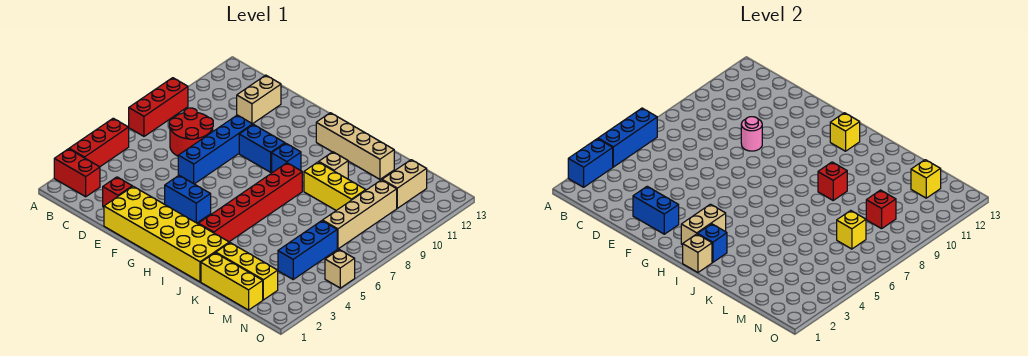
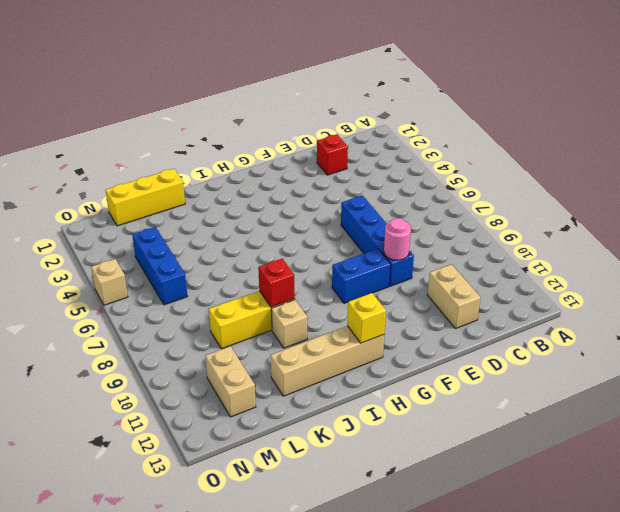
none -> red 1x2 brick [54,149,100,197]
none -> red 1x3 brick [69,118,129,167]
none -> red 1x3 brick [129,78,188,136]
none -> red 2x2 round brick [169,108,213,156]

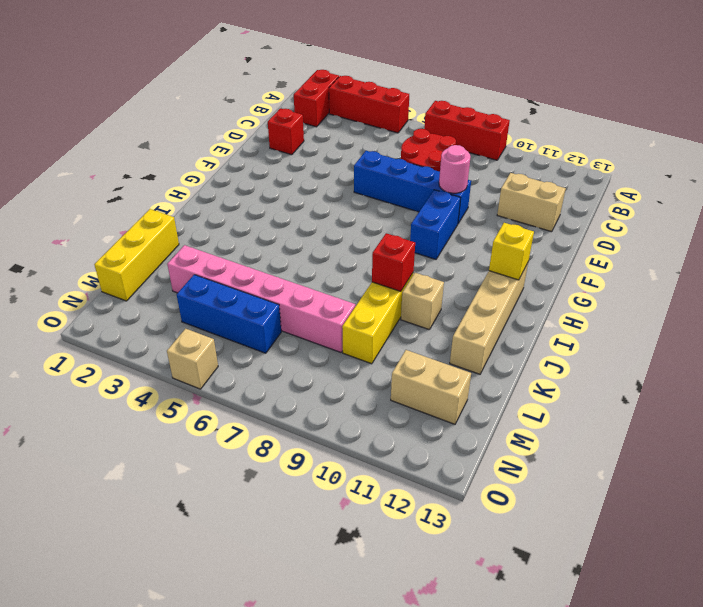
pink 1x6 brick [167,245,355,352] -> none
none -> yellow 2x6 brick [104,186,229,282]
none -> blue 1x2 brick [165,175,211,223]
none -> blue 1x1 brick [272,143,301,173]
none -> red 1x6 brick [198,163,302,242]

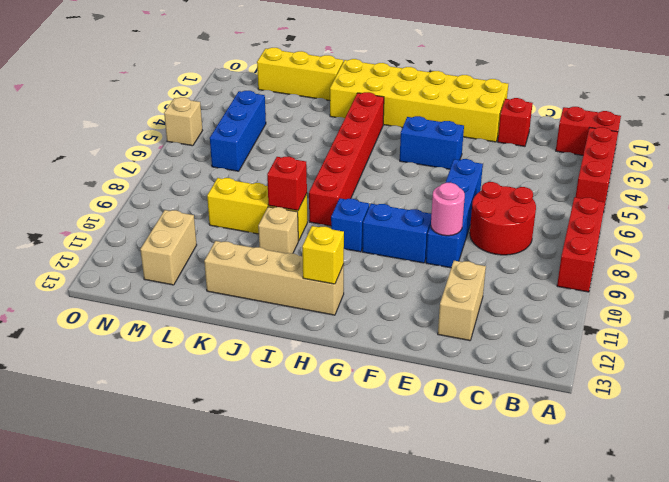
none -> yellow 1x3 brick [216,243,278,300]
none -> tan 1x4 brick [323,180,397,249]
none -> blue 1x2 brick [568,139,613,187]
none -> blue 1x3 brick [598,108,657,167]

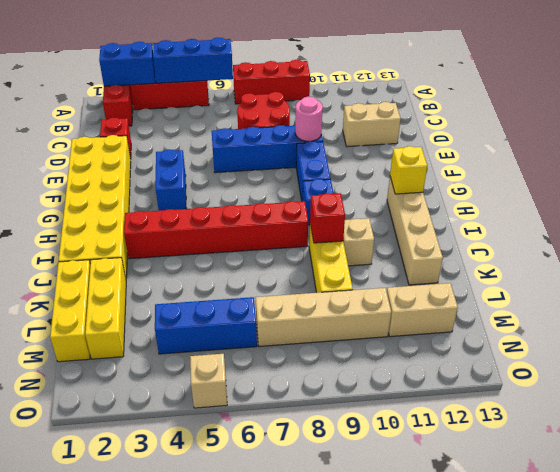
none -> blue 1x2 brick [633,186,679,234]
none -> tan 1x2 brick [681,204,726,245]
none -> tan 1x1 brick [683,234,712,272]
none -> blue 1x1 brick [698,224,727,262]

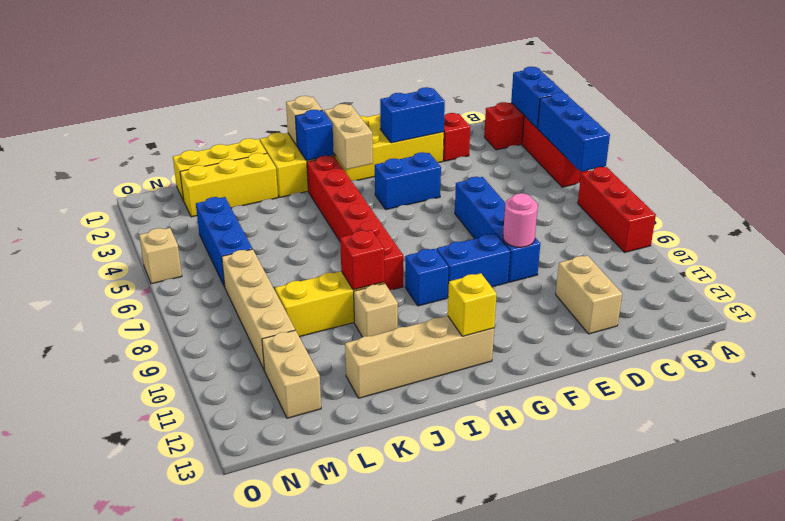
none -> red 2x2 round brick [169,108,213,156]
none -> yellow 1x1 brick [837,210,866,249]
none -> red 1x1 brick [866,190,896,229]
none -> yellow 1x1 brick [911,160,941,198]

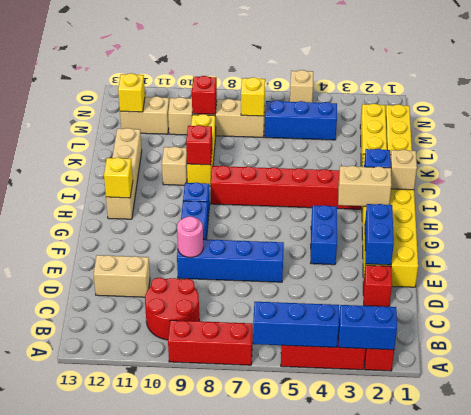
red 2x2 round brick [145,278,199,340] -> red 2x2 round brick moved to [169,108,213,156]

